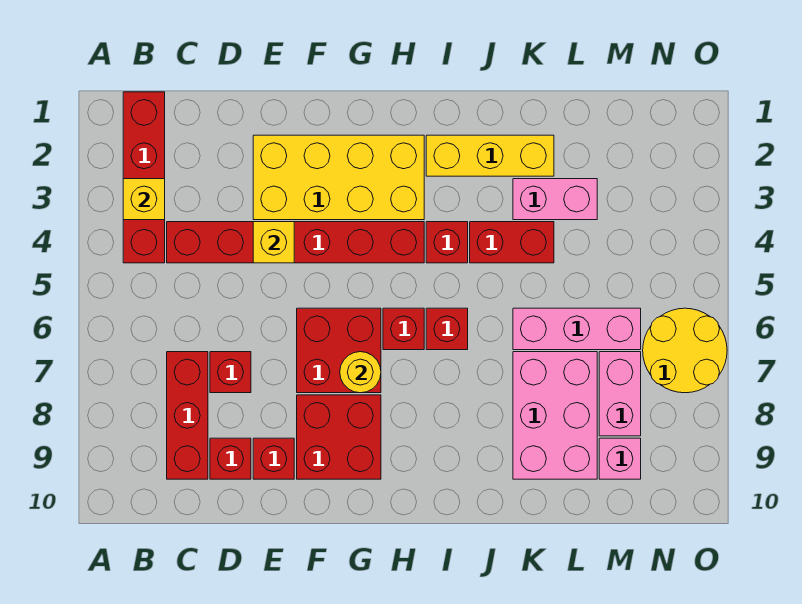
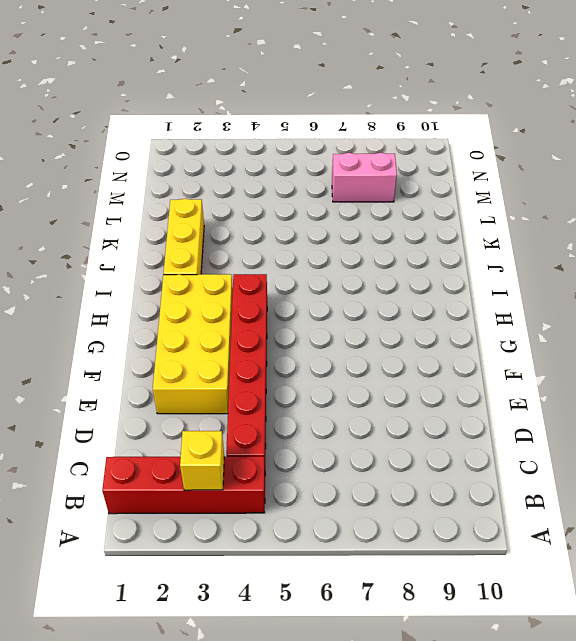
none -> red 1x3 brick [167,352,208,479]
none -> red 1x1 brick [210,352,251,393]
none -> red 1x1 brick [210,438,251,479]

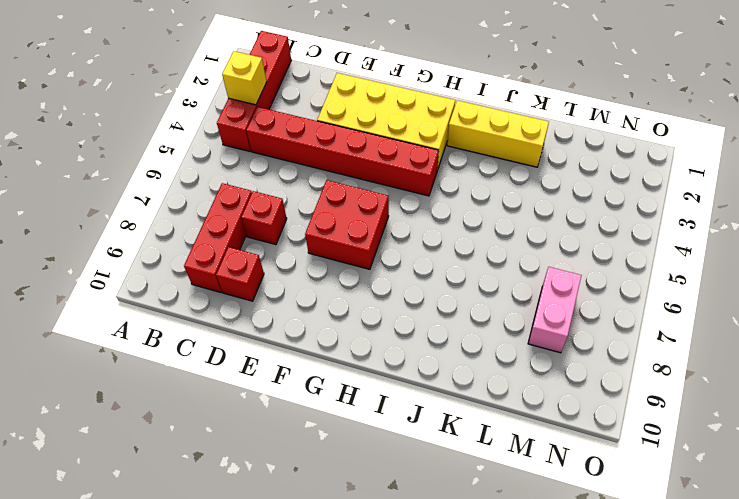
none -> red 1x1 brick [253,438,294,479]
none -> red 2x2 brick [297,395,381,479]
none -> red 1x1 brick [383,308,424,350]

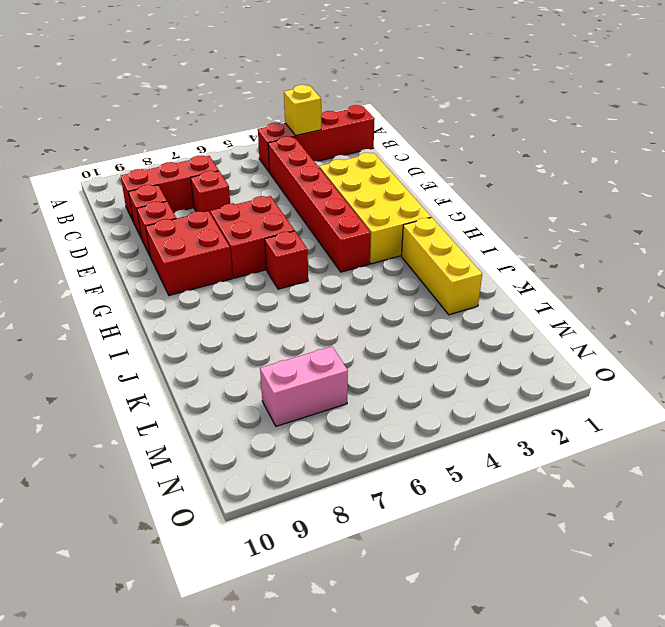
none -> red 1x1 brick [426,222,468,263]
none -> red 1x1 brick [426,308,468,350]
none -> red 1x2 brick [470,222,554,263]

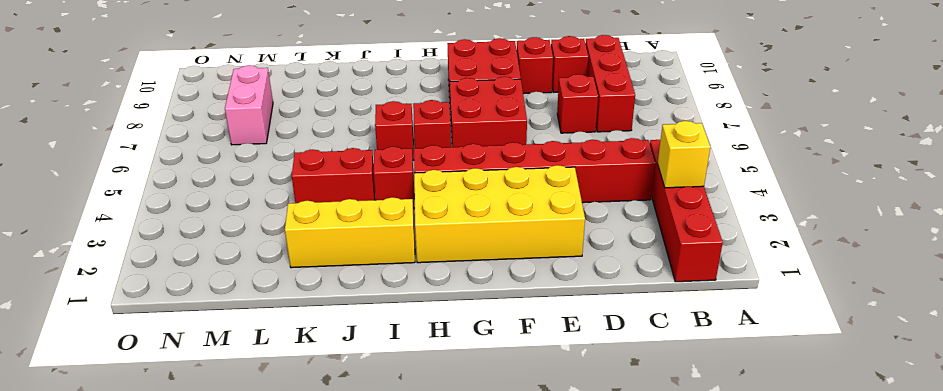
none -> pink 1x2 brick [513,179,597,220]
none -> pink 1x3 brick [513,308,641,350]
none -> pink 2x3 brick [513,352,597,479]

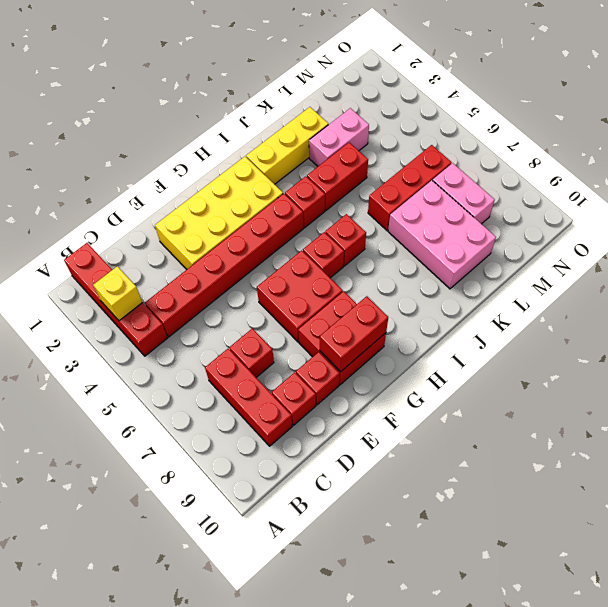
red 1x2 brick [320,296,388,372] -> none
red 1x3 brick [368,145,452,230] -> pink 1x3 brick [513,308,641,350]
none -> pink 1x1 brick [599,438,641,479]
none -> yellow 2x2 round brick [643,308,727,393]
none -> yellow 1x1 brick [253,222,294,263]

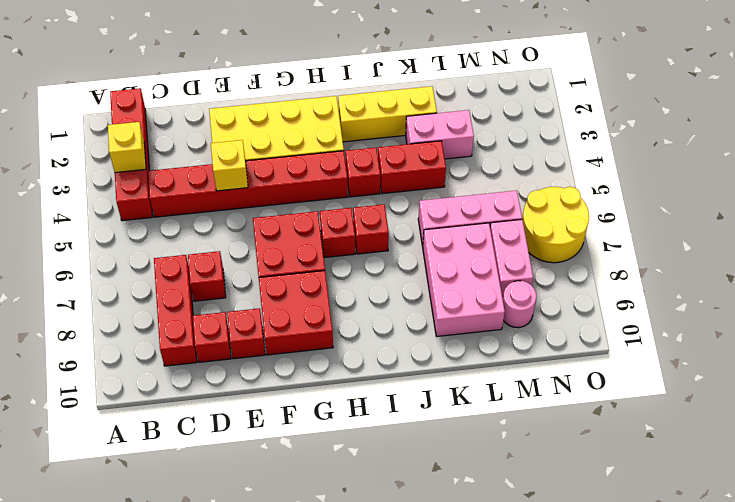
pink 1x1 round brick [503,281,536,328] -> pink 1x1 brick [599,438,641,479]
none -> yellow 1x1 round brick [340,352,381,393]

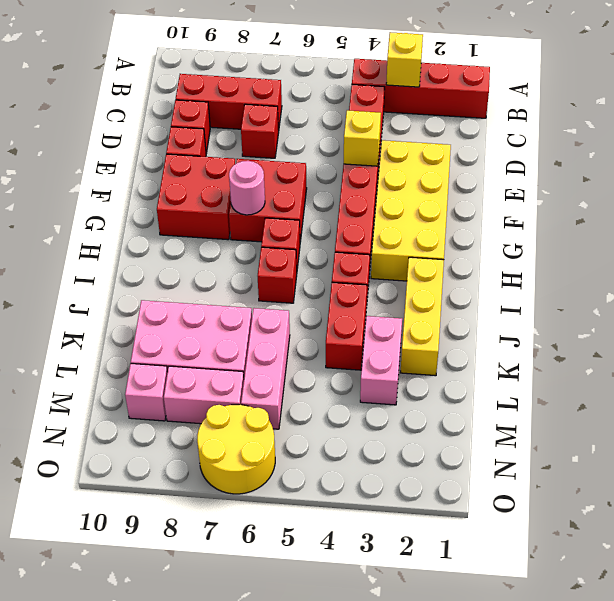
pink 1x1 round brick [229,161,265,215] -> yellow 1x1 round brick [340,352,381,393]

